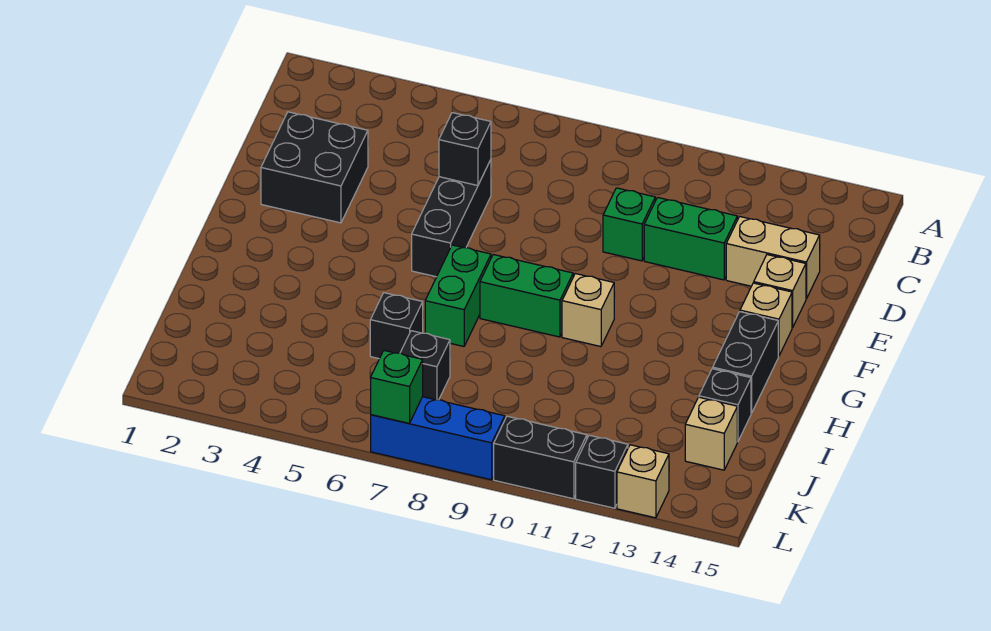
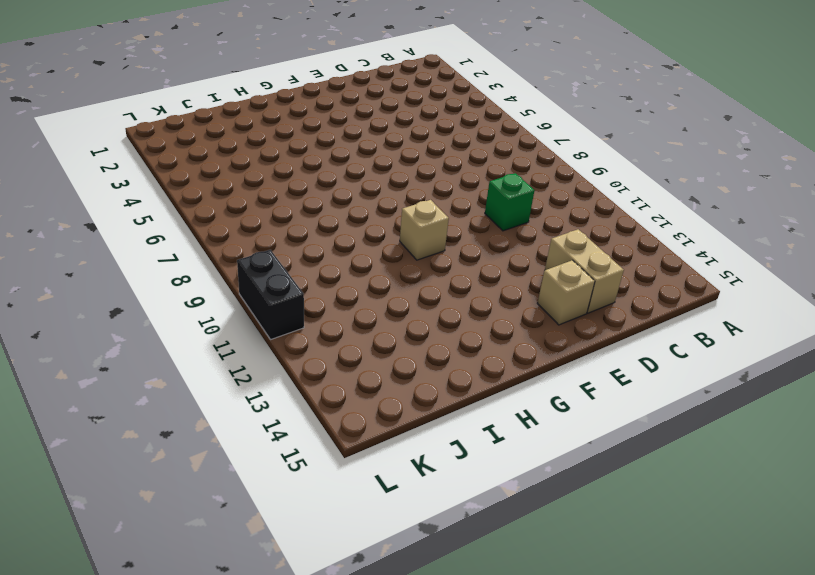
none -> black 2x2 brick [261,112,368,223]
none -> black 1x3 brick [412,160,491,277]
none -> green 1x2 brick [644,197,737,280]

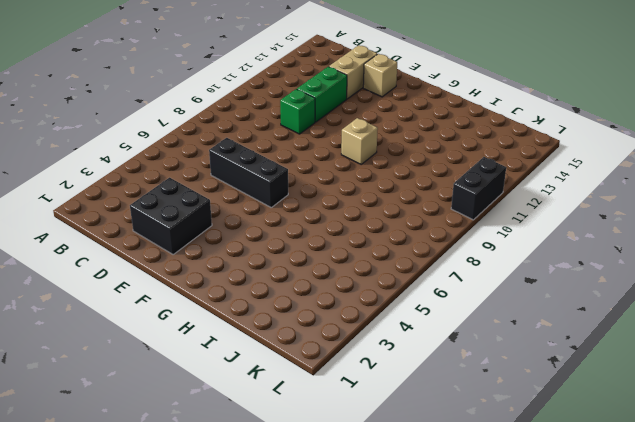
none -> tan 1x1 brick [740,283,792,356]
none -> green 1x2 brick [425,245,491,346]
none -> green 1x2 brick [480,255,573,337]

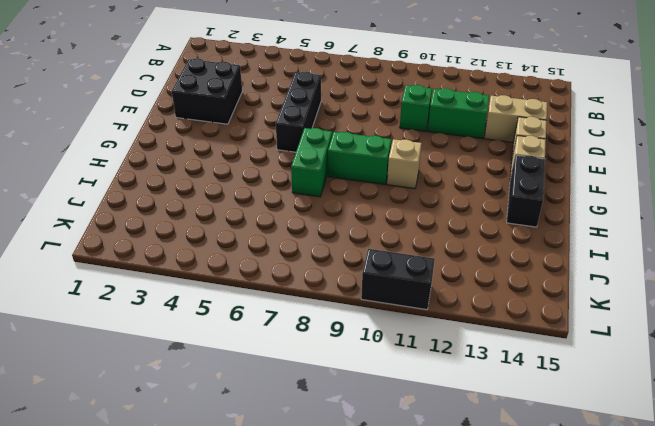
none -> black 1x1 brick [370,293,423,359]
none -> black 1x1 brick [699,369,751,442]
none -> black 1x1 brick [400,331,450,400]

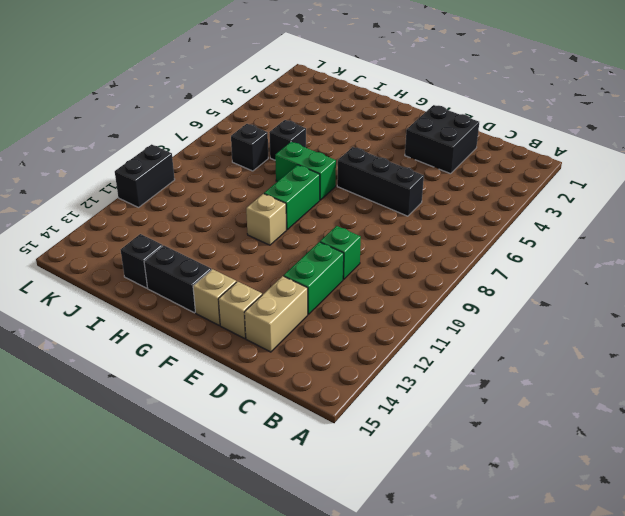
none -> tan 1x1 brick [685,397,737,470]
none -> blue 1x3 brick [371,397,505,480]
none -> black 1x1 brick [576,435,628,508]

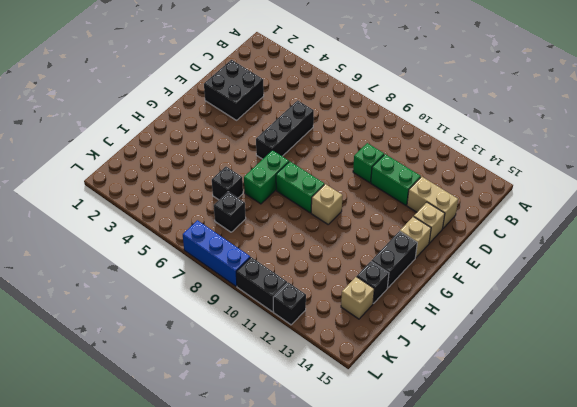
none -> tan 1x1 brick [617,445,669,518]
none -> black 1x1 brick [439,113,491,186]
none -> green 1x1 brick [371,351,423,423]

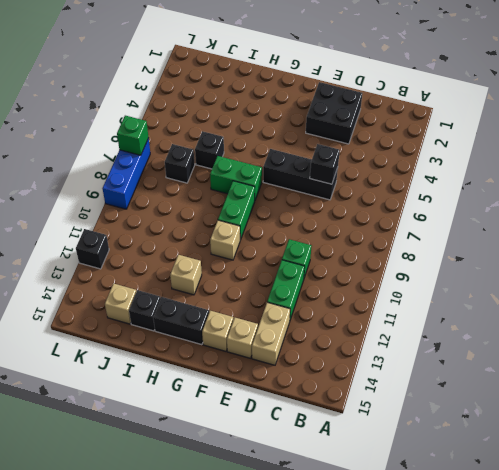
tan 1x1 brick [170,254,202,295] -> tan 1x1 brick moved to [617,445,669,518]
none -> black 1x2 brick [494,416,587,499]

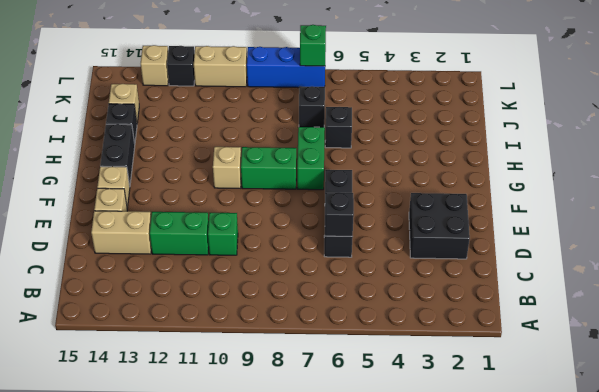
tan 1x2 brick [194,46,247,87] -> black 1x2 brick [494,416,587,499]

